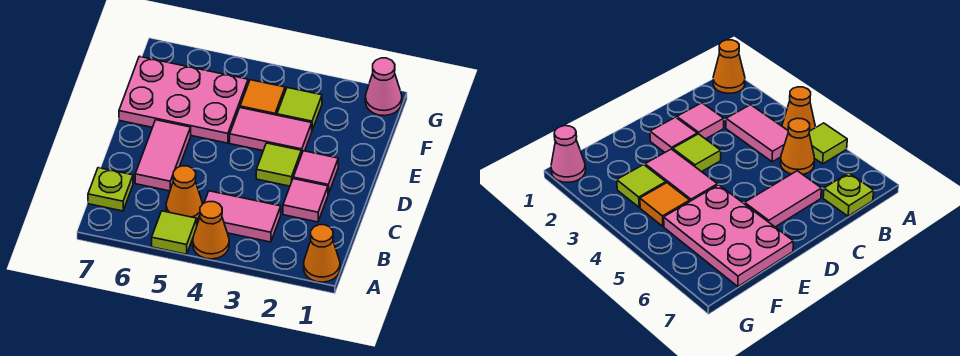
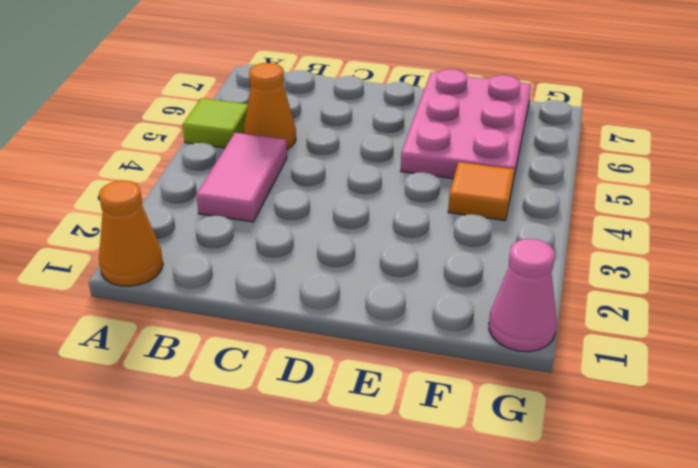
none -> orange 1x1 cone [193,202,229,259]
none -> lime 1x1 plate [88,168,133,211]
none -> pink 1x1 tile [283,179,328,222]

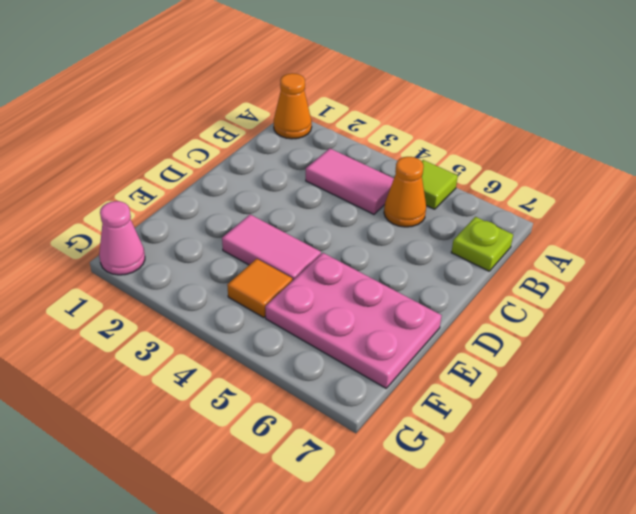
none -> orange 1x1 cone [193,202,229,259]
none -> pink 1x1 tile [283,179,328,222]
none -> pink 1x2 tile [135,120,191,191]

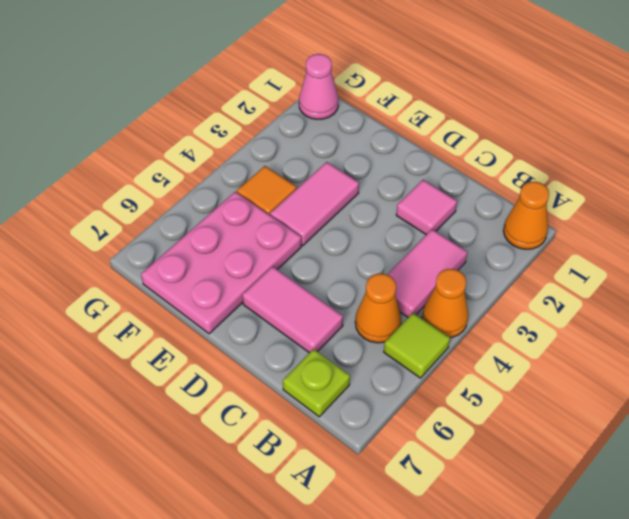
none -> pink 1x1 tile [293,151,338,194]
none -> lime 1x1 tile [256,143,301,186]
none -> lime 1x1 tile [277,88,322,130]

